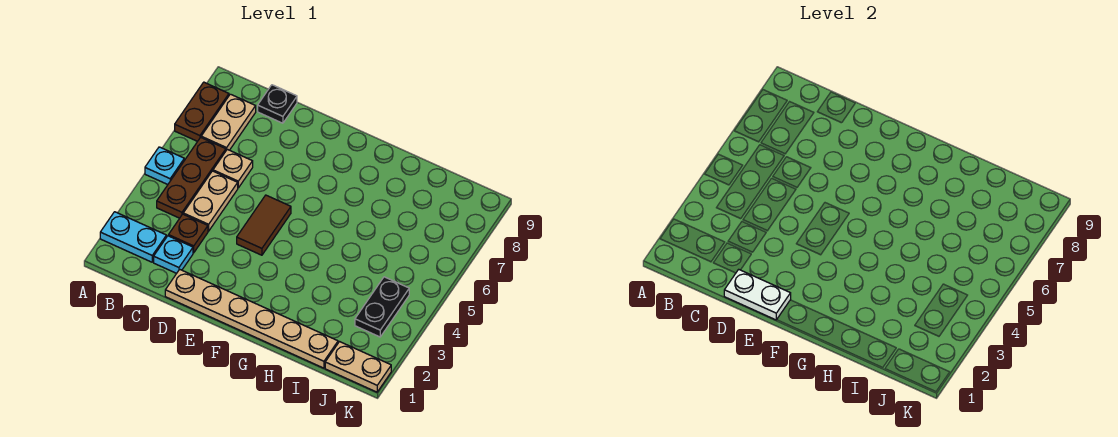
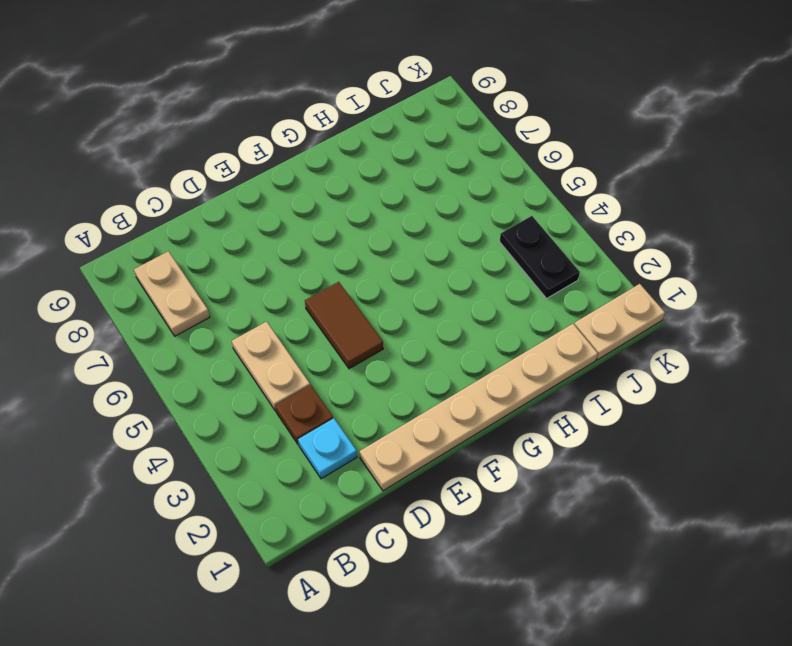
none -> cyan 1x2 plate [100,212,166,262]
none -> cyan 1x1 plate [145,147,184,185]
none -> brown 1x2 plate [175,82,229,141]

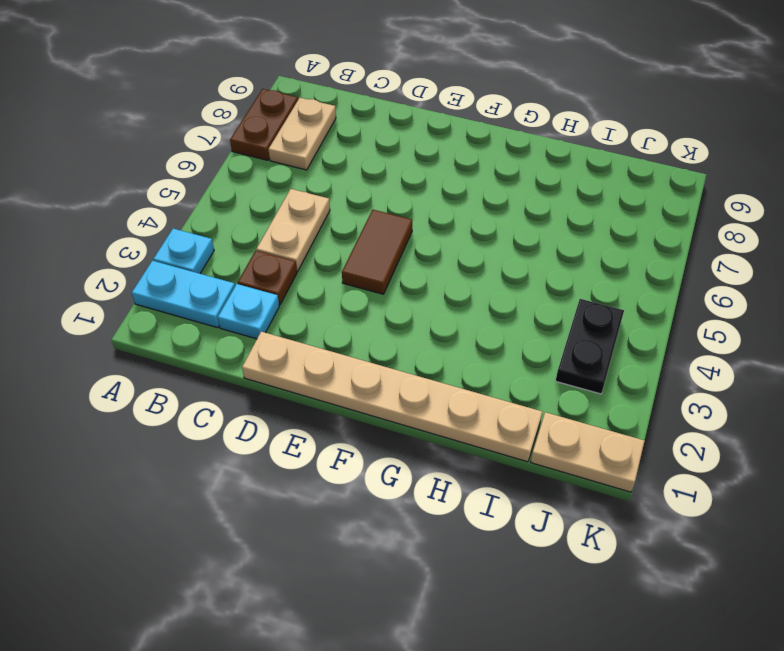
cyan 1x1 plate [153,229,214,274] -> cyan 1x1 plate moved to [145,147,184,185]
none -> brown 1x3 plate [157,137,226,218]
none -> tan 1x1 plate [213,149,253,188]
none -> black 1x1 plate [258,85,297,123]

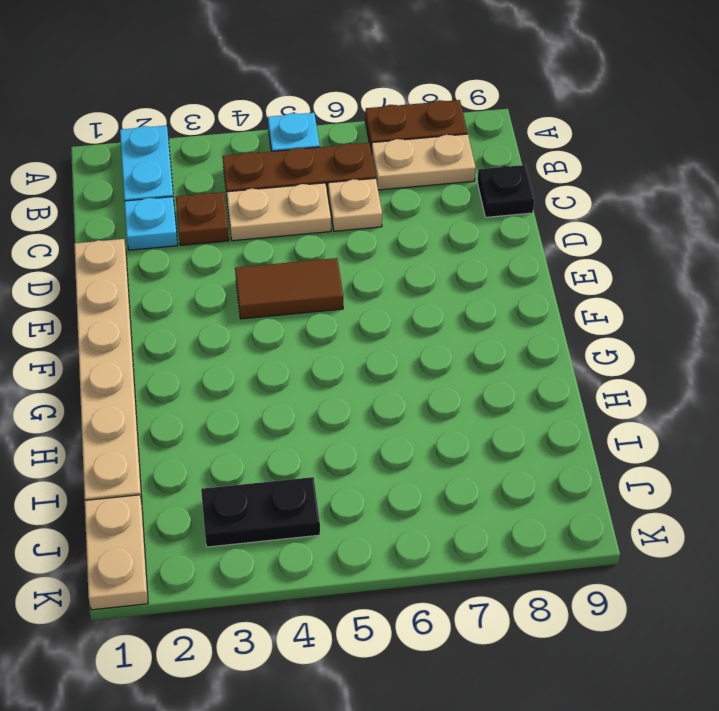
none -> white 1x2 plate [724,269,791,320]

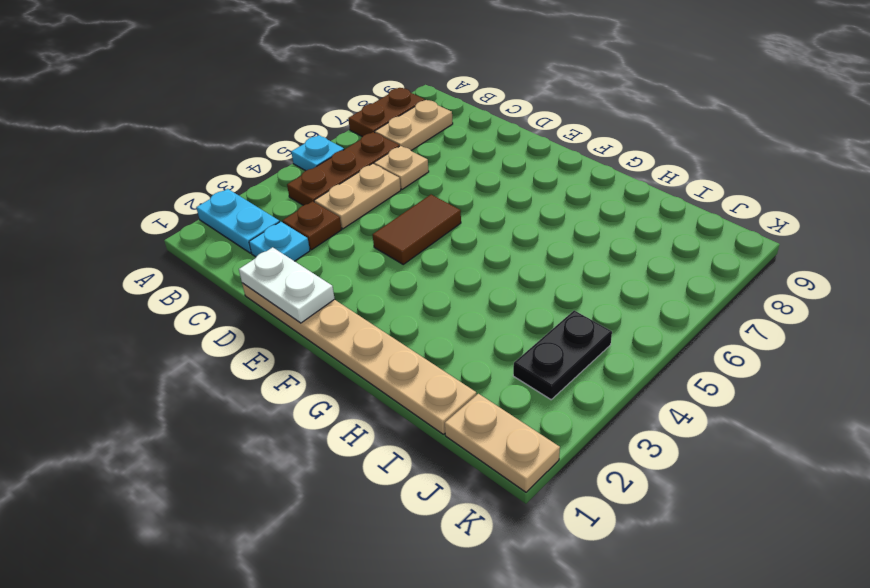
none -> black 1x1 plate [258,85,297,123]

